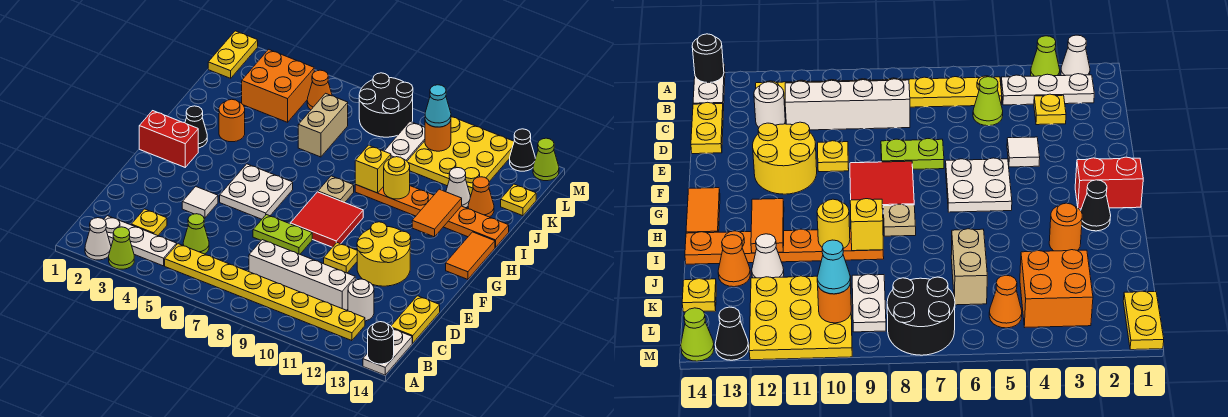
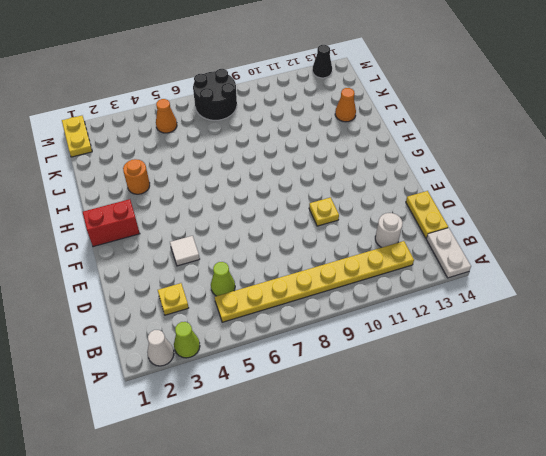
none -> white 1x3 plate [104,216,177,266]
none -> white 1x4 brick [249,240,355,310]
none -> lime 1x2 plate [253,214,312,254]
none -> yellow 2x2 round brick [357,222,411,286]

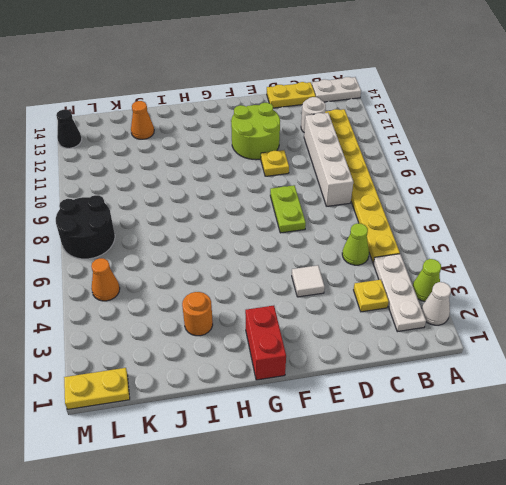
lime 2x2 round brick [231,103,280,160] -> yellow 2x2 round brick [357,222,411,286]
none -> white 2x2 plate [220,164,293,219]
none -> red 2x2 tile [290,192,363,247]
none -> orange 1x2 tile [446,232,495,279]
none -> black 1x1 cone [185,106,207,148]

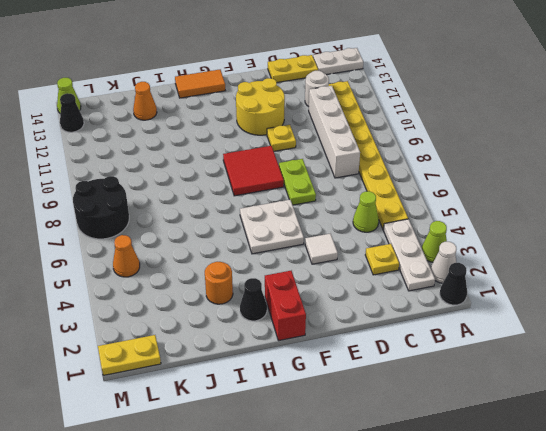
black 1x1 cone [440,263,467,305] -> none
none -> tan 1x1 plate [318,176,354,203]
none -> orange 1x6 plate [355,184,509,248]
none -> tan 1x2 brick [298,93,348,157]
none -> white 1x1 cone [446,168,470,208]

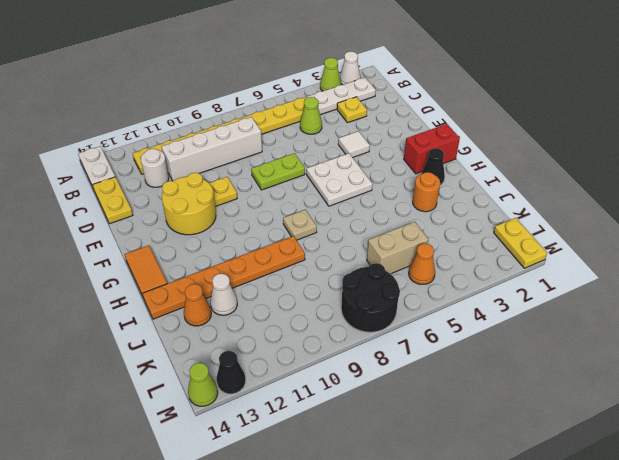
tan 1x2 brick [367,222,428,274] -> tan 1x2 brick turned to [298,93,348,157]
none -> red 2x2 tile [290,192,363,247]
none -> orange 2x2 brick [242,49,314,122]
none -> white 1x2 plate [384,122,425,161]
none -> yellow 3x3 plate [407,117,514,195]

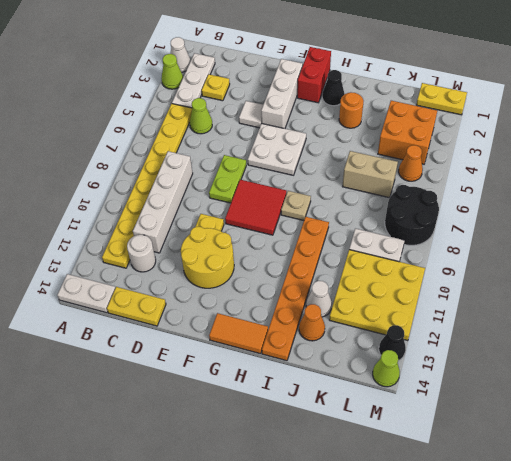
white 1x3 brick [261,59,303,129] -> none
none -> yellow 1x1 plate [501,184,536,216]
none -> black 1x1 round brick [368,322,394,364]
none -> orange 1x2 tile [412,189,462,237]
none -> yellow 1x1 brick [355,145,391,193]

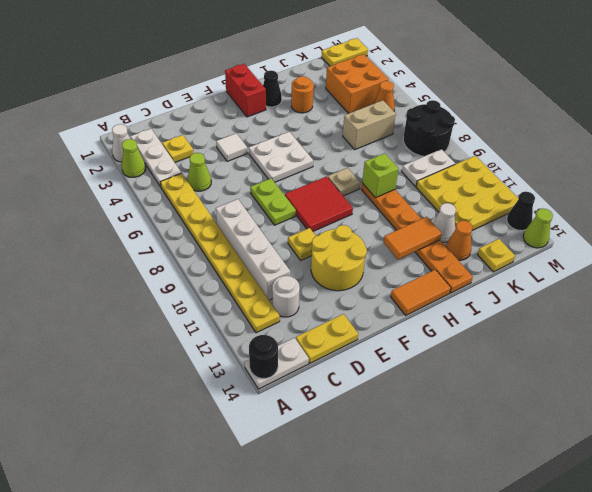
lime 1x1 brick [362,153,399,198] -> yellow 1x1 brick [355,145,391,193]
none -> yellow 1x1 round brick [384,157,410,199]
none -> orange 1x1 round brick [425,121,451,151]
none -> cyan 1x1 cone [425,85,451,127]

